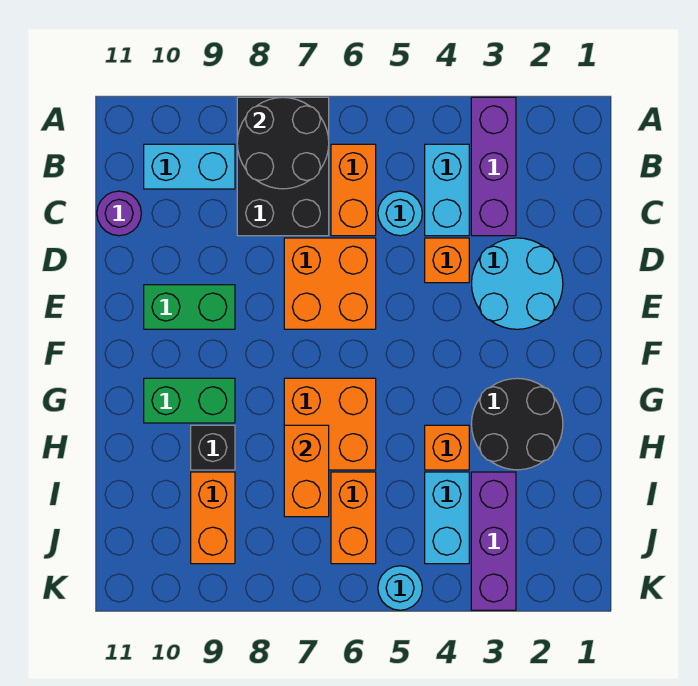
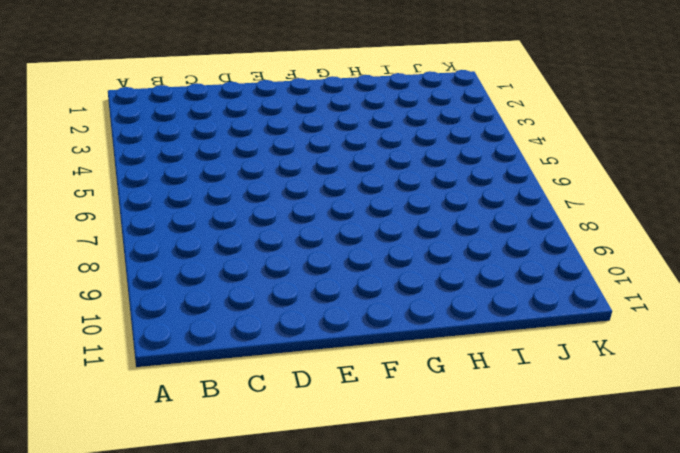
none -> purple 1x3 brick [471,97,516,236]
none -> black 2x3 brick [237,97,329,236]
none -> cyan 1x2 brick [425,144,469,236]

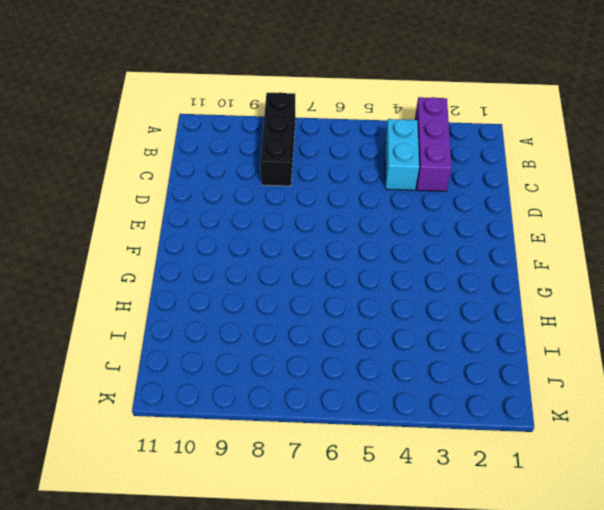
black 1x3 brick [260,92,295,186] -> black 2x3 brick [237,97,329,236]
none -> orange 1x2 brick [331,144,376,236]
none -> cyan 1x2 brick [144,144,235,189]
none -> cyan 1x1 round brick [378,191,422,236]

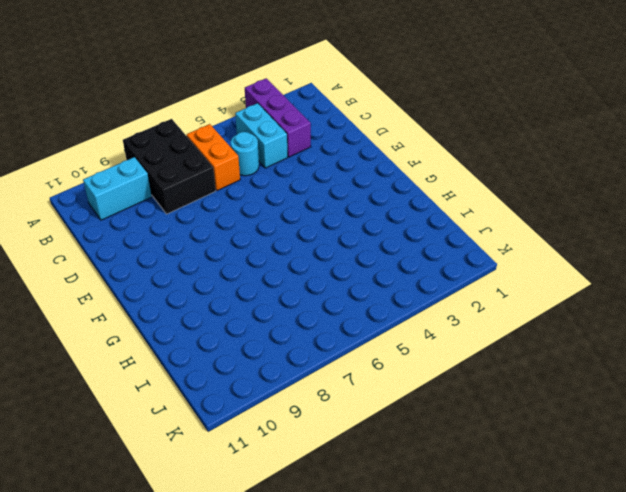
none -> purple 1x1 round brick [97,191,141,236]
none -> cyan 2x2 round brick [472,238,563,329]
none -> orange 1x1 brick [425,238,469,283]

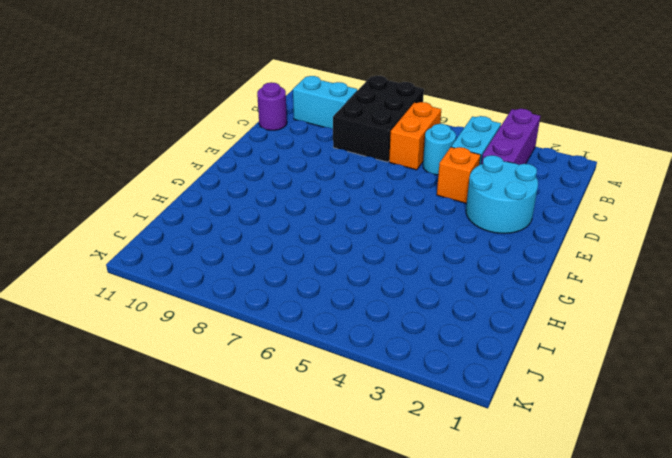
none -> orange 2x2 brick [284,238,376,329]
none -> green 1x2 brick [144,285,235,329]
none -> black 2x2 round brick [472,378,563,470]

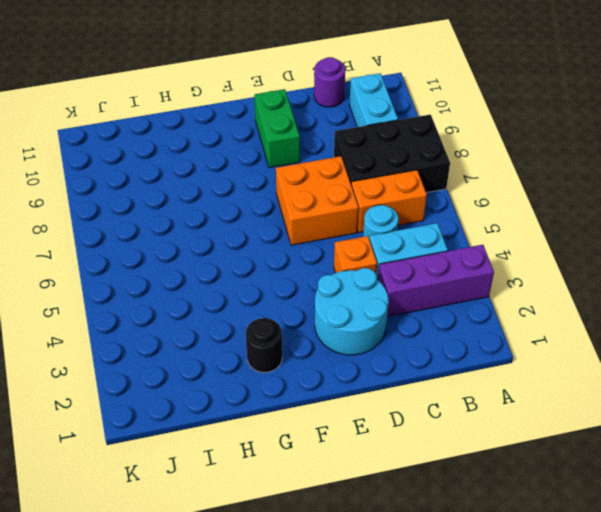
black 1x1 round brick [246,318,282,373] -> black 2x2 round brick [472,378,563,470]
none -> orange 2x2 brick [284,378,376,470]
none -> green 1x2 brick [144,378,235,423]
none -> orange 1x1 brick [425,425,469,470]

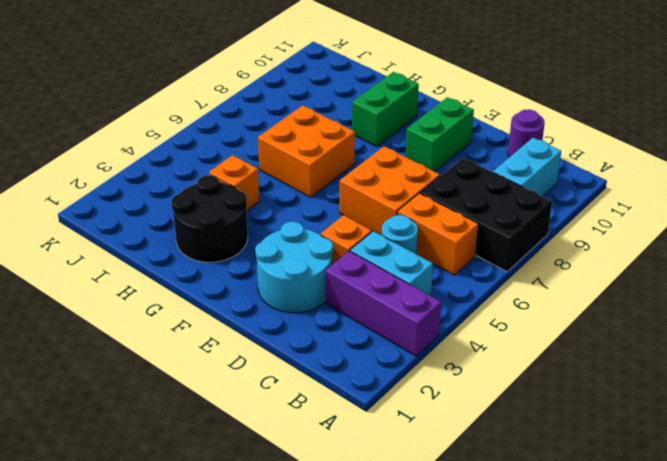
none -> black 1x1 brick [191,425,235,470]
none -> purple 1x3 brick [471,472,516,610]
none -> cyan 1x2 brick [425,472,469,564]

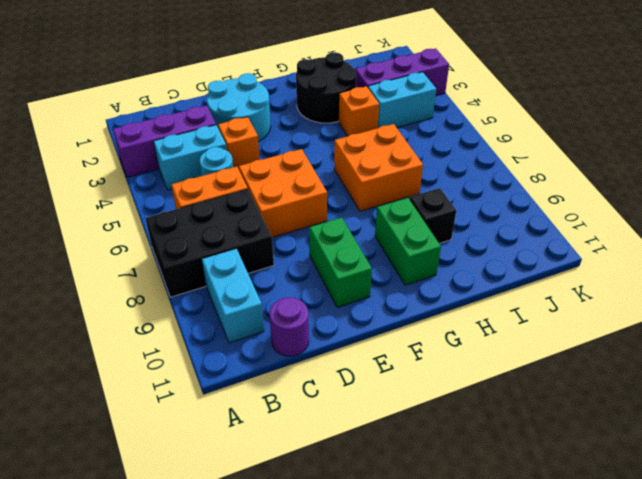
none -> orange 1x2 brick [331,472,376,564]
none -> orange 1x2 brick [191,472,235,564]
none -> cyan 1x1 round brick [378,566,422,610]

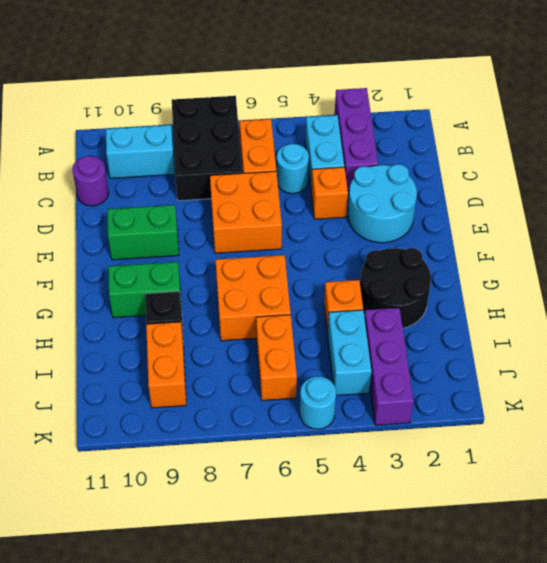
none -> black 2x2 round brick [237,97,329,189]
none -> orange 1x2 brick [284,425,329,517]

